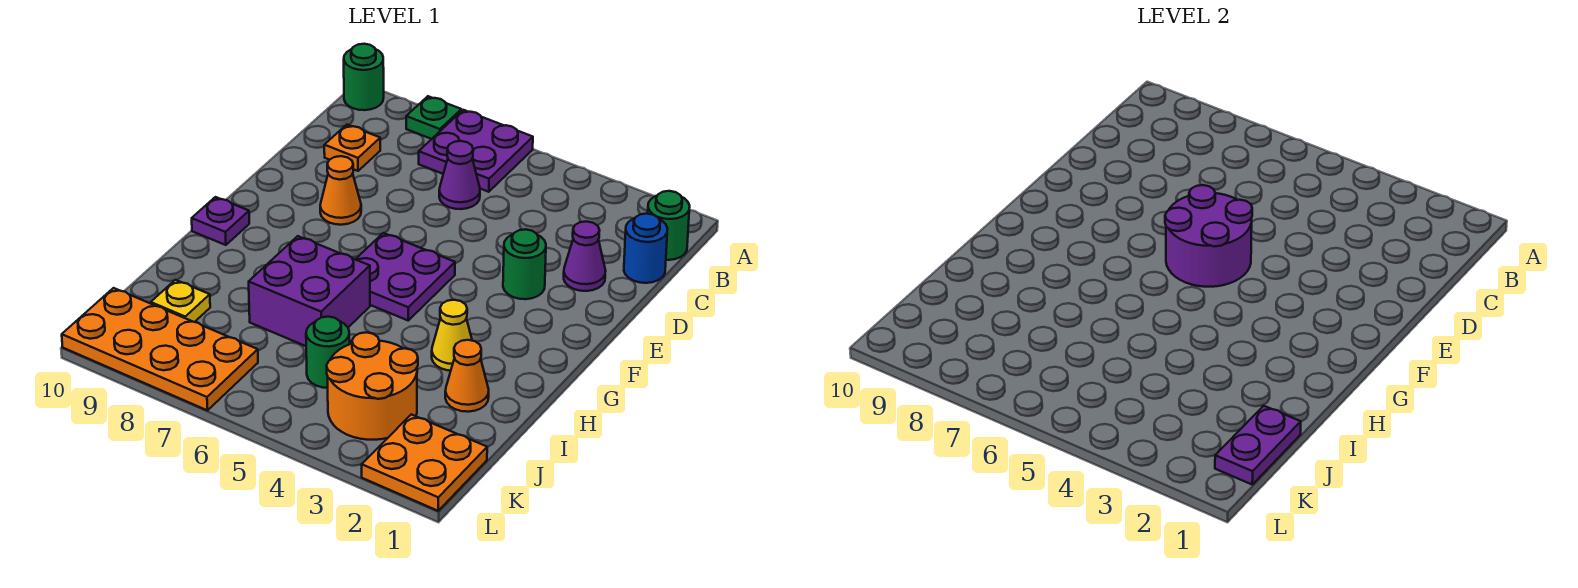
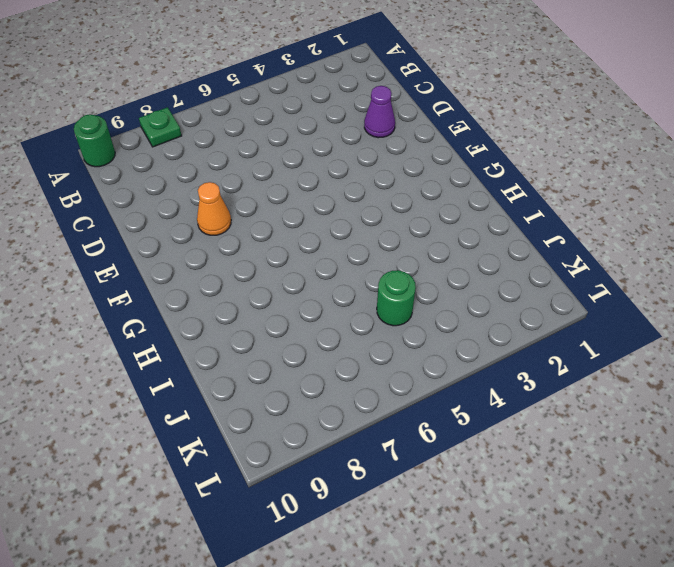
none -> purple 2x2 plate [419,110,533,192]
none -> green 1x1 round brick [648,191,690,260]
none -> blue 1x1 round brick [624,214,668,283]

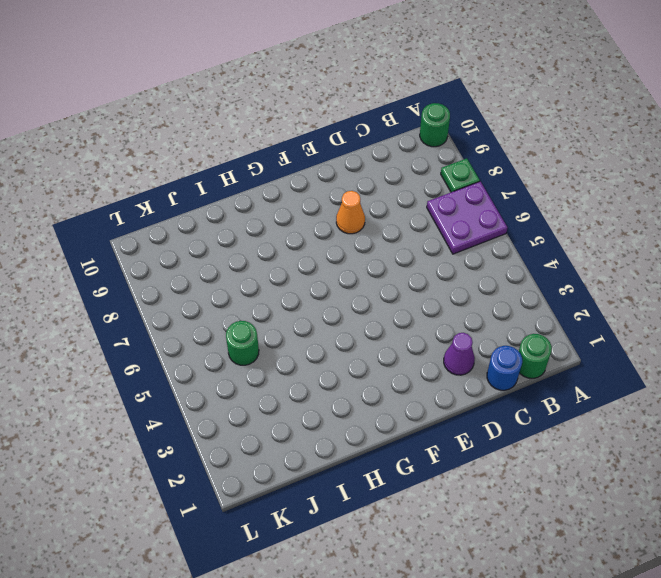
none -> purple 1x1 cone [439,141,480,209]
none -> orange 1x1 plate [324,125,380,171]
none -> green 1x1 round brick [503,229,546,299]

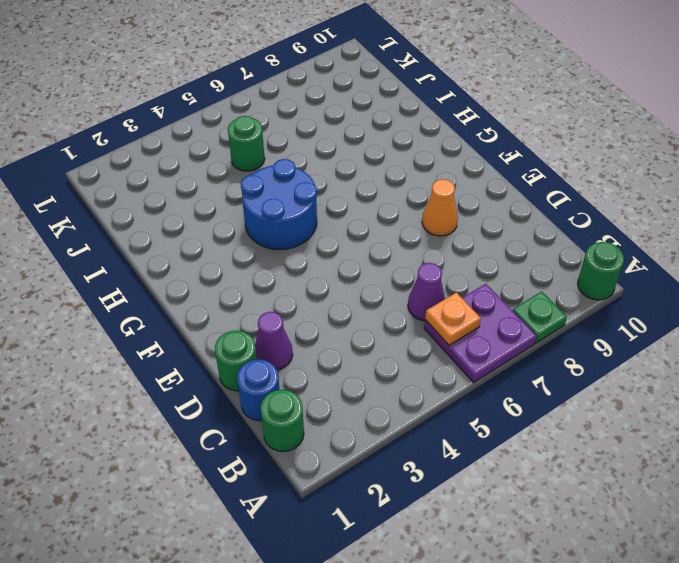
orange 1x1 plate [425,293,481,345] -> orange 1x1 plate moved to [324,125,380,171]
green 1x1 round brick [215,330,257,391] -> green 1x1 round brick moved to [503,229,546,299]
blue 2x2 round brick [241,159,317,250] -> purple 2x2 plate [355,233,455,320]
none -> purple 1x1 plate [192,197,249,245]
none -> yellow 1x1 cone [432,300,472,371]
none -> purple 2x2 brick [249,236,370,346]

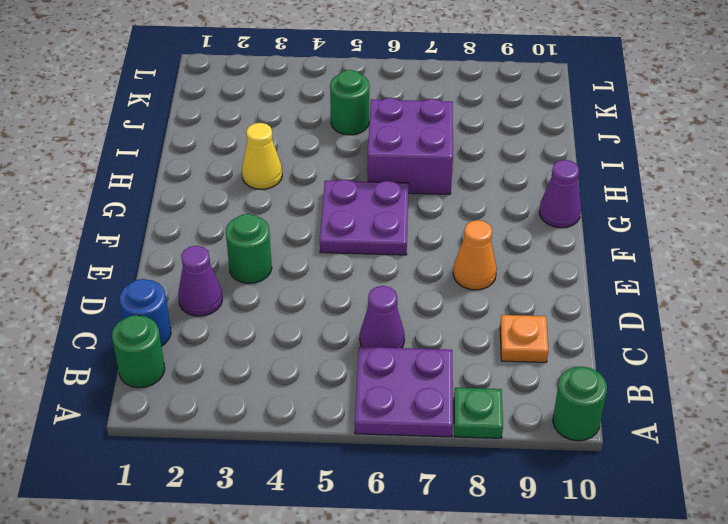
purple 1x1 cone [539,160,581,228] -> purple 1x1 plate [192,197,249,245]
none -> orange 1x1 cone [445,340,489,412]
none -> orange 2x2 round brick [327,332,418,440]
none -> yellow 1x1 plate [151,280,210,322]

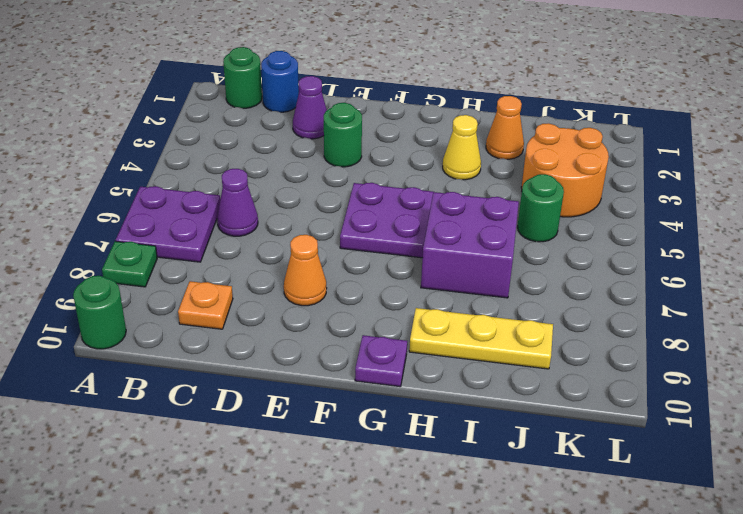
yellow 1x3 plate [409,308,553,369] -> yellow 1x1 plate [151,280,210,322]
none -> orange 2x2 plate [362,414,487,511]
none -> orange 2x4 plate [62,288,258,410]
none -> purple 2x2 round brick [1165,185,1252,287]

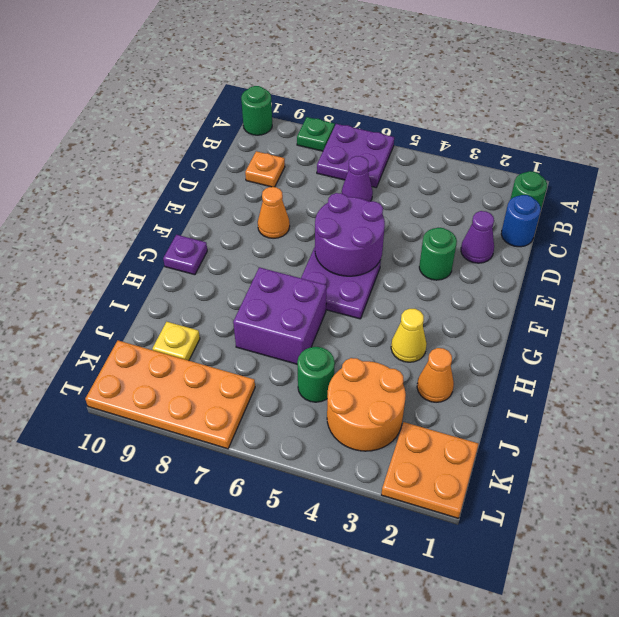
none -> purple 1x2 plate [1215,406,1301,484]

